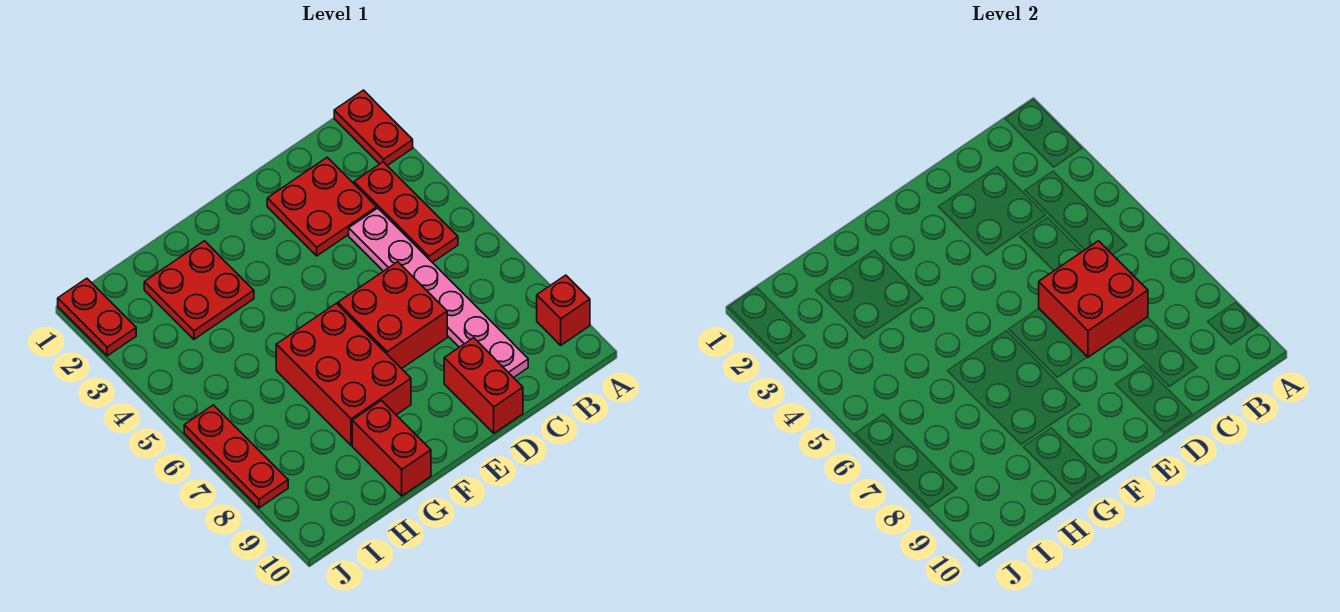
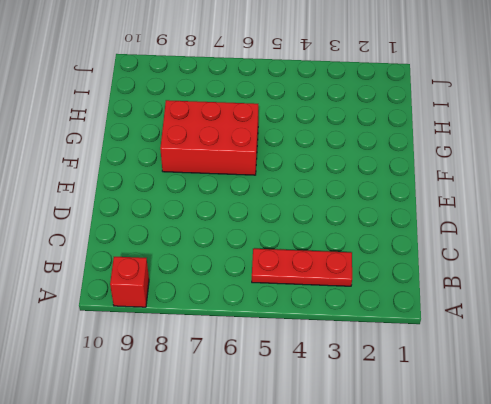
none -> red 1x2 plate [334,90,413,166]
none -> red 2x2 plate [267,157,377,256]
none -> pink 1x6 plate [349,208,528,378]

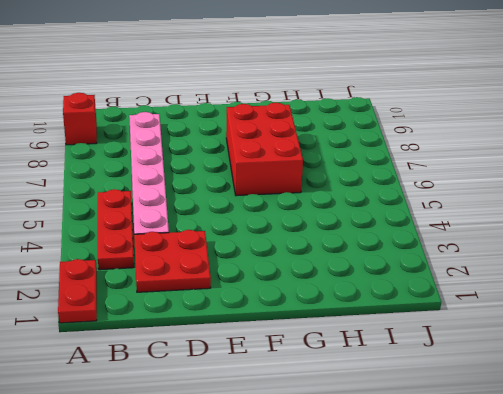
none -> red 2x2 brick [338,262,447,369]
none -> red 1x2 brick [444,338,523,433]
none -> red 2x2 plate [144,241,254,339]

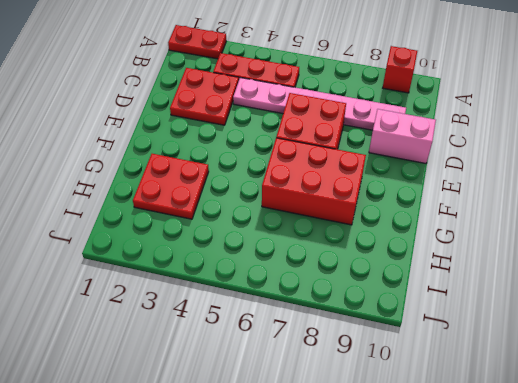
pink 1x2 brick [369,109,436,164] -> red 1x2 brick [444,338,523,433]
none -> red 1x2 brick [352,401,431,496]
none -> red 1x2 plate [58,278,136,356]
none -> red 1x3 plate [184,405,288,508]

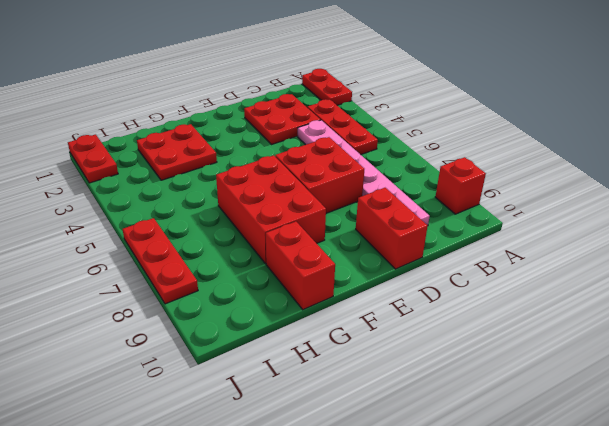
none -> red 2x2 brick [1039,241,1148,357]

